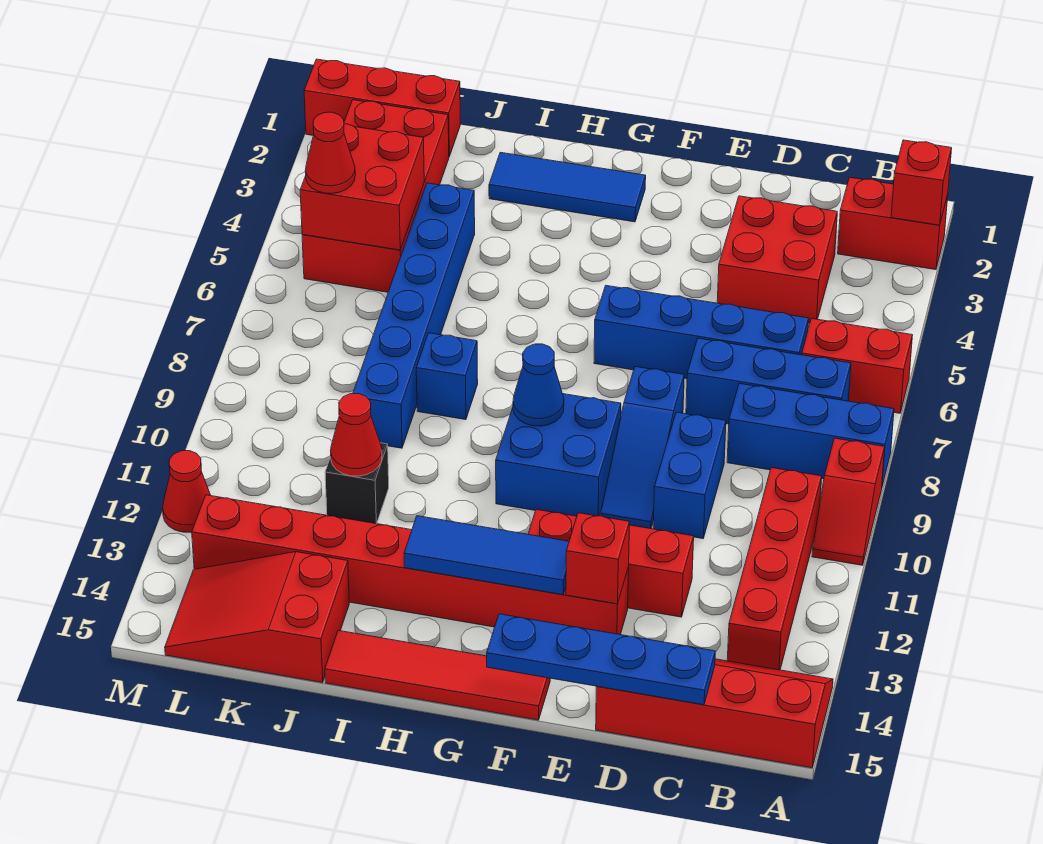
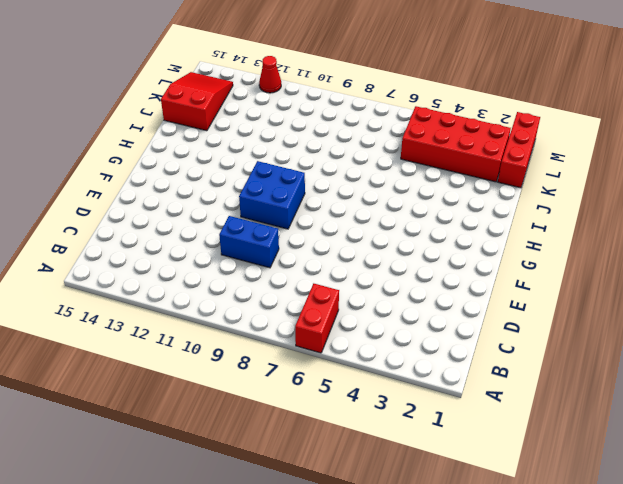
none -> red 1x2 brick [838,177,948,270]
none -> blue 1x3 brick [727,383,894,486]
none -> red 1x2 slope [812,438,885,565]
none -> red 2x4 slope [596,659,833,768]

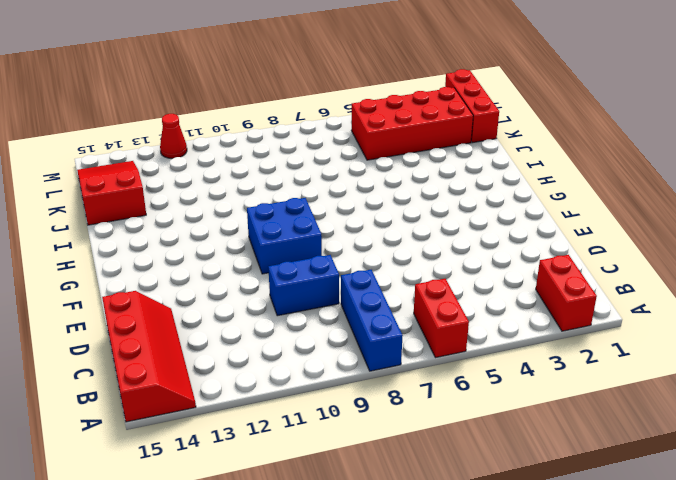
none -> red 1x2 slope [812,438,885,565]
none -> blue 1x3 brick [686,338,851,424]
none -> red 1x4 brick [727,468,822,670]
none -> red 2x2 brick [717,196,837,323]

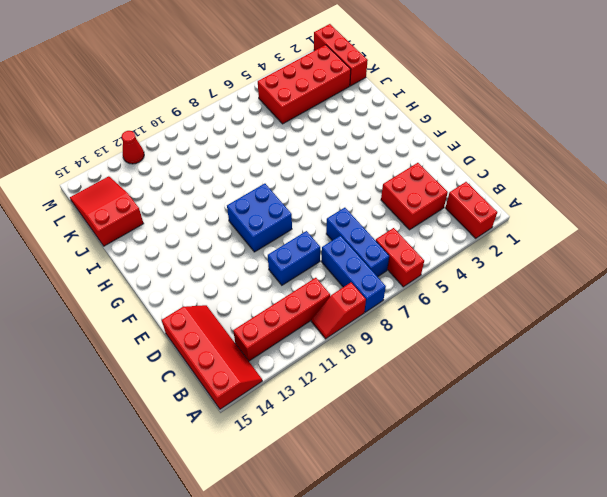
none -> blue 1x4 brick [594,286,809,379]
none -> red 1x3 brick [528,509,694,617]
none -> blue 1x3 slope [601,367,684,529]
none -> red 1x8 brick [192,495,629,635]

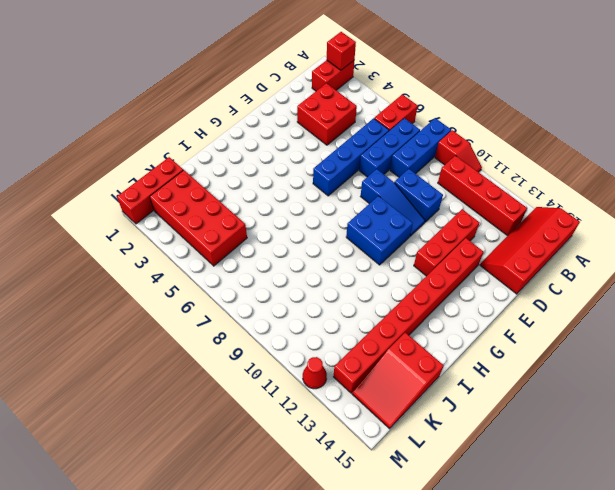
none -> red 1x4 tile [325,630,550,720]
none -> blue 1x3 tile [489,152,646,222]
none -> blue 1x1 brick [416,333,478,420]
none -> blue 1x6 brick [353,183,475,448]

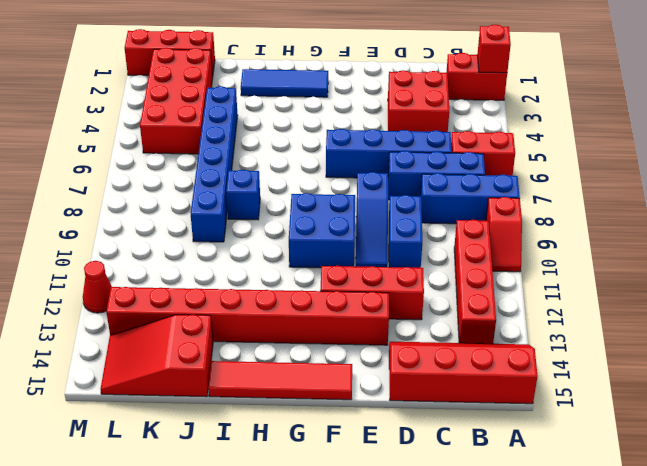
none -> black 1x1 brick [325,443,389,524]
none -> blue 1x4 plate [487,614,715,705]
none -> red 1x1 brick [566,513,630,604]
none -> blue 1x3 tile [404,516,569,595]

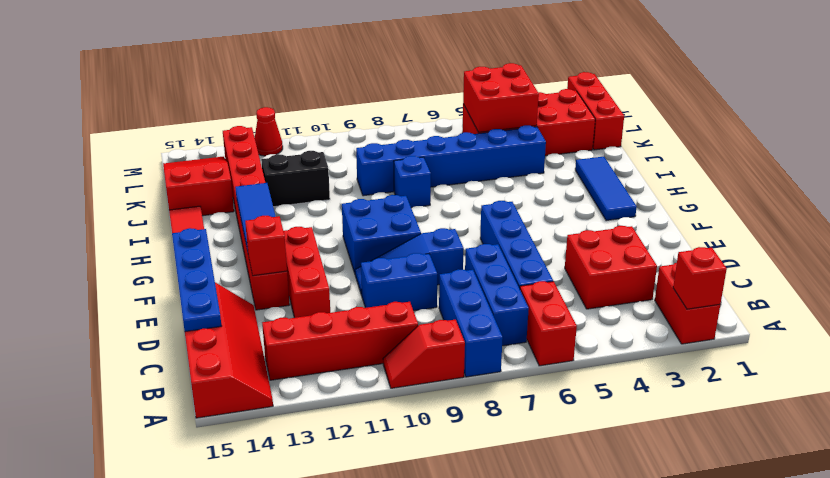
black 1x2 brick [261,151,330,207] -> black 1x1 brick [325,443,389,524]
none -> blue 1x1 cone [513,344,564,426]
none -> red 1x1 cone [331,393,382,476]
none -> red 1x1 cone [305,112,355,193]

